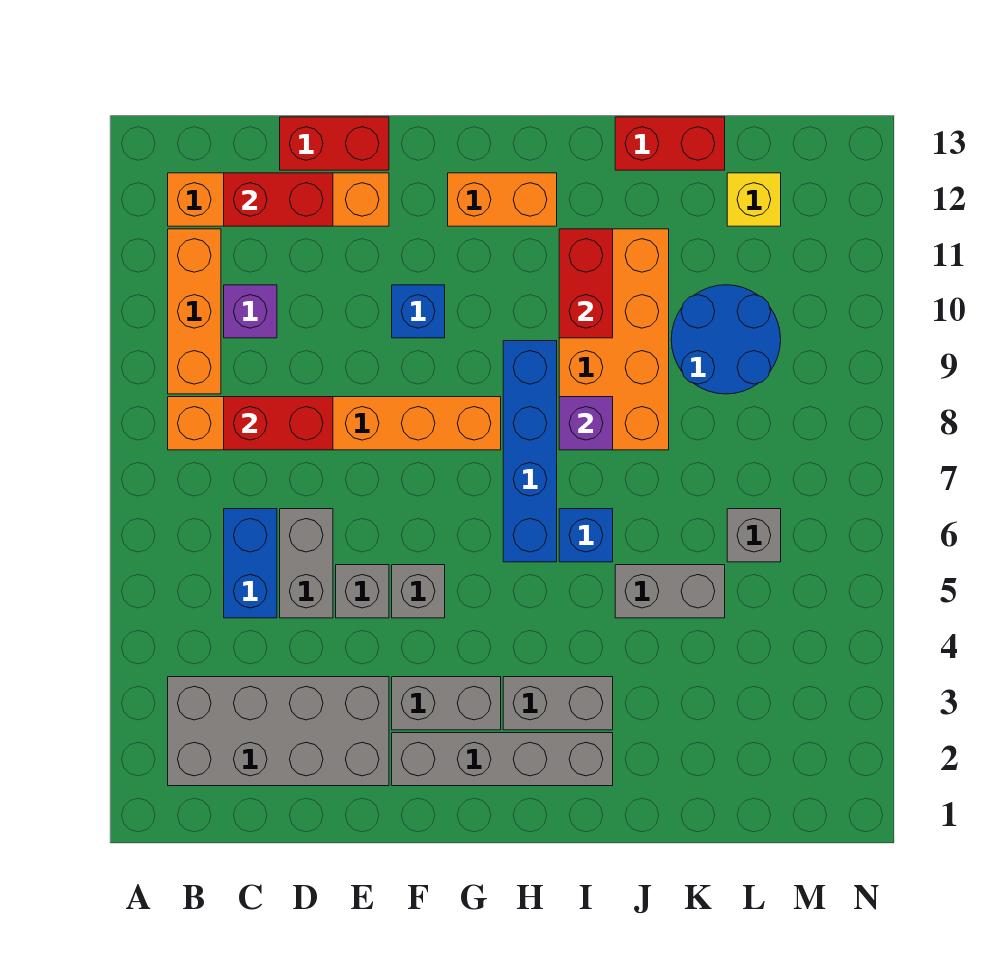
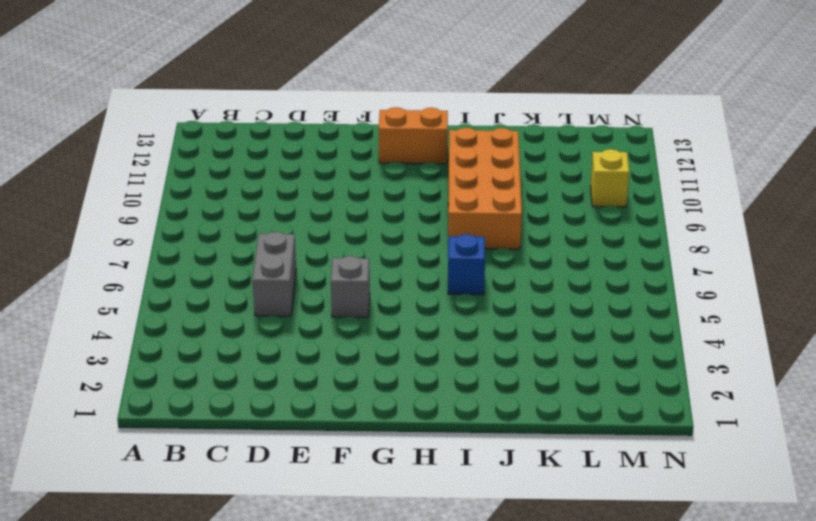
yellow 1x1 brick [591,149,629,207] -> yellow 1x1 brick moved to [727,173,781,226]
none -> grey 2x4 brick [168,677,389,786]
none -> orange 1x6 brick [168,397,501,450]
none -> orange 1x3 brick [168,229,221,394]

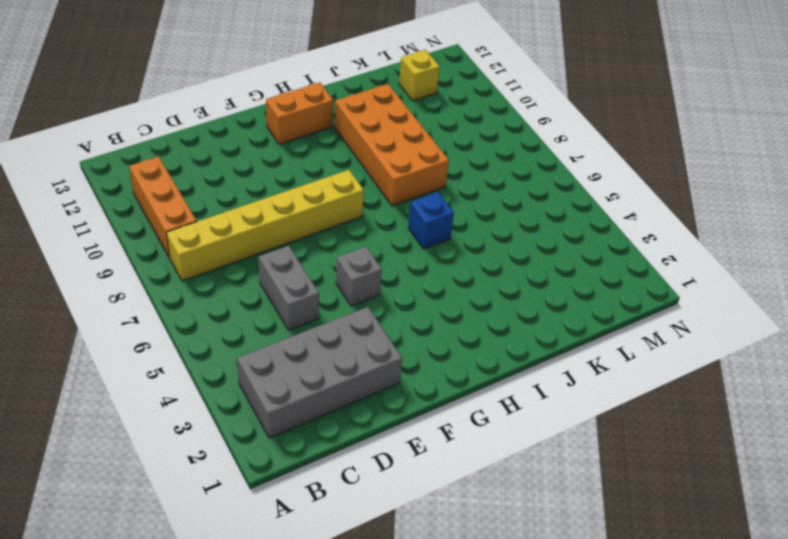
yellow 1x6 brick [166,170,364,281] -> orange 1x6 brick [168,397,501,450]
none -> orange 1x4 brick [168,173,389,226]
none -> blue 1x2 brick [224,509,277,618]
none -> purple 1x1 brick [224,285,277,338]

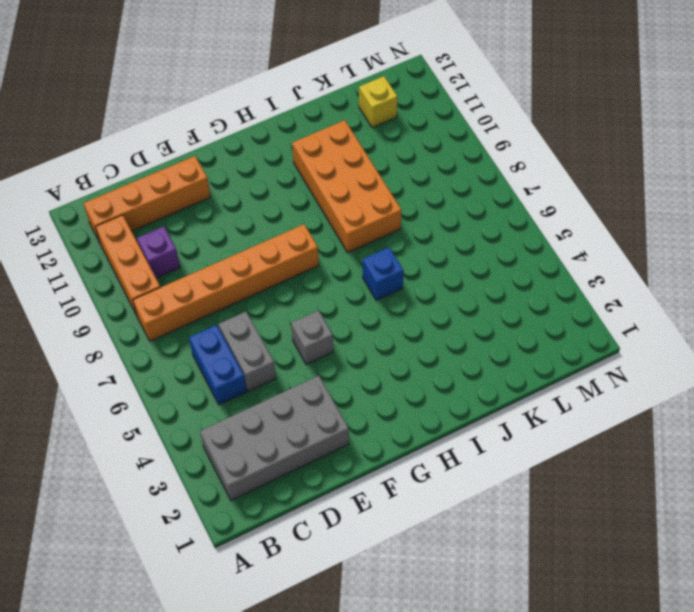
none -> red 1x2 brick [280,117,389,170]
none -> grey 1x1 brick [336,565,389,618]
none -> grey 1x4 brick [392,733,613,786]

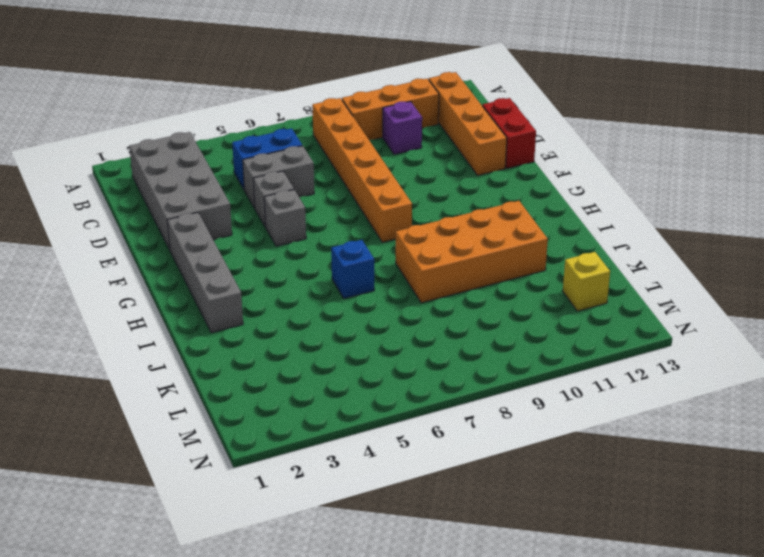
none -> grey 1x2 brick [392,677,501,730]
none -> blue 1x1 brick [392,285,445,338]
none -> orange 1x2 brick [448,173,557,226]

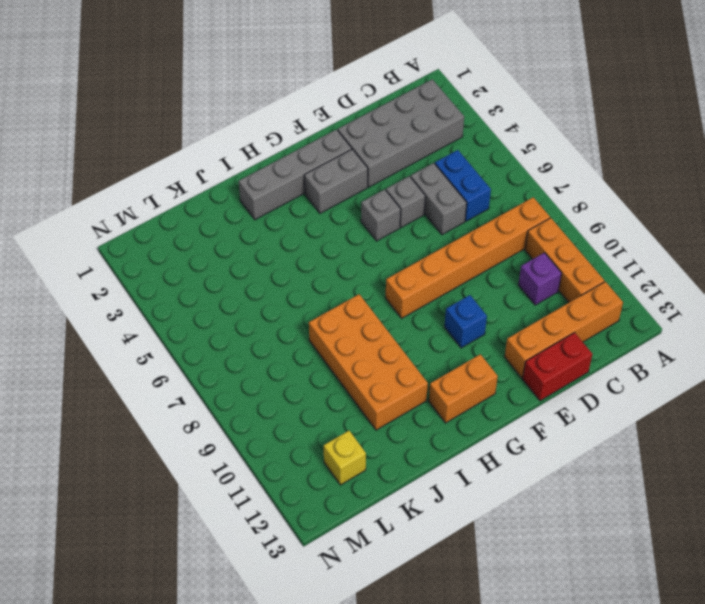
none -> grey 1x2 brick [503,677,613,730]
none -> blue 1x4 brick [503,341,557,562]
none -> blue 1x1 brick [559,509,613,562]

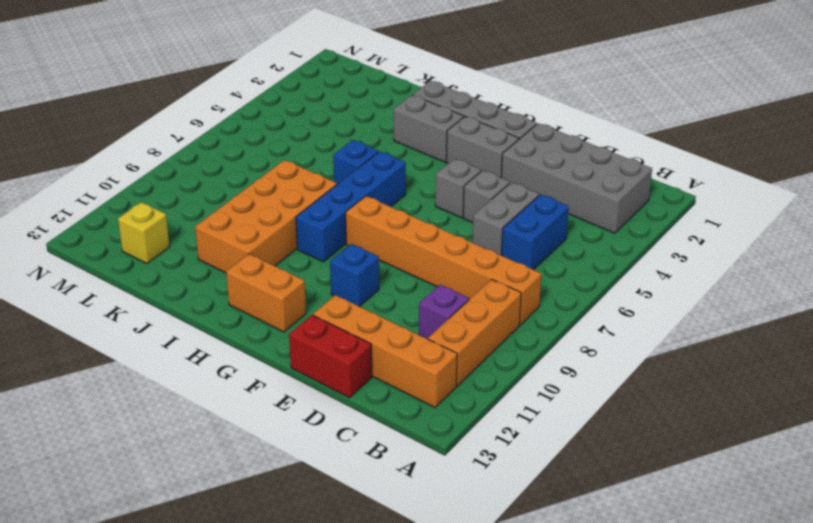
none -> grey 1x2 brick [615,565,725,618]
none -> red 1x2 brick [615,117,725,170]
none -> blue 2x2 round brick [671,285,781,394]

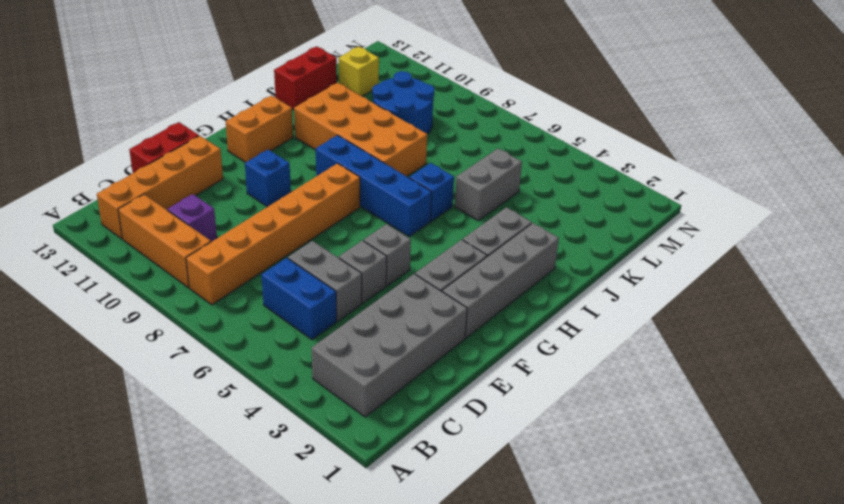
none -> grey 1x1 brick [727,509,781,562]
none -> red 1x2 brick [224,397,333,450]
none -> red 1x2 brick [224,173,333,226]

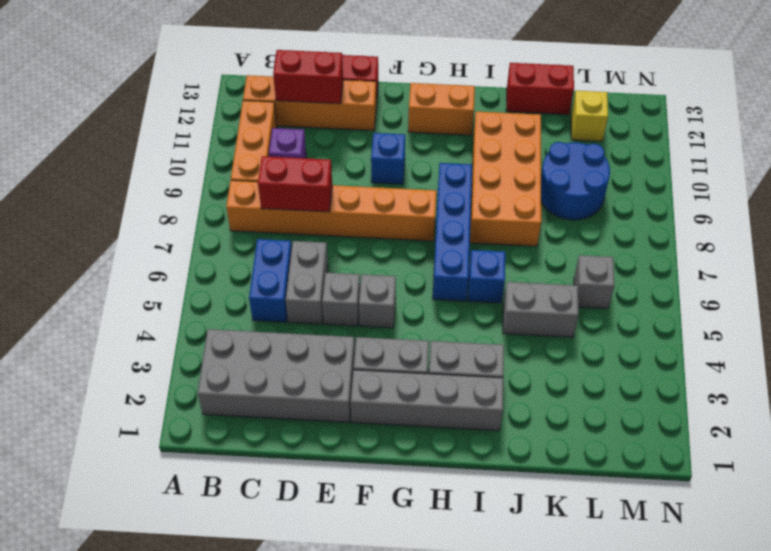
none -> purple 1x1 brick [559,397,613,450]
none -> red 1x2 brick [559,229,613,338]

